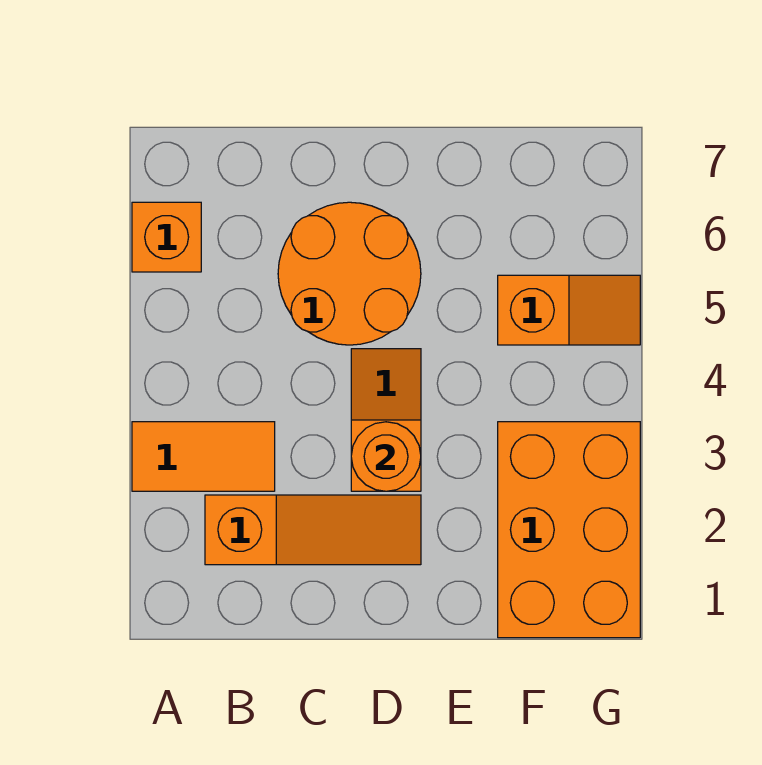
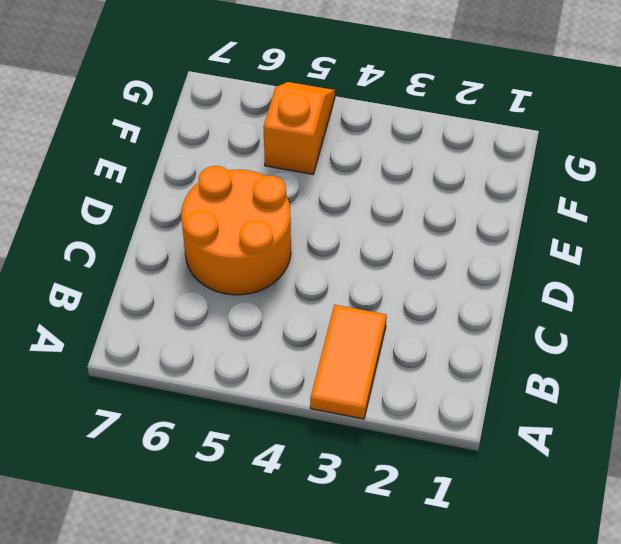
none -> orange 1x1 brick [132,202,201,272]
none -> orange 1x3 slope [205,495,421,565]

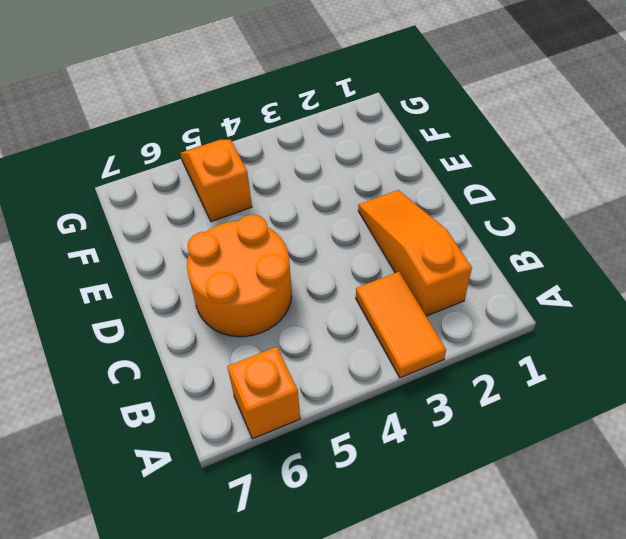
none -> orange 1x2 slope [351,349,421,491]
none -> orange 2x3 brick [498,422,640,638]

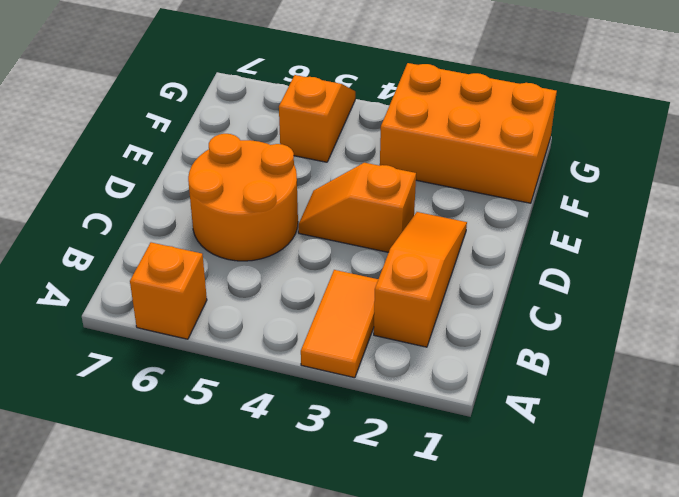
none -> orange 1x1 round brick [351,422,421,491]

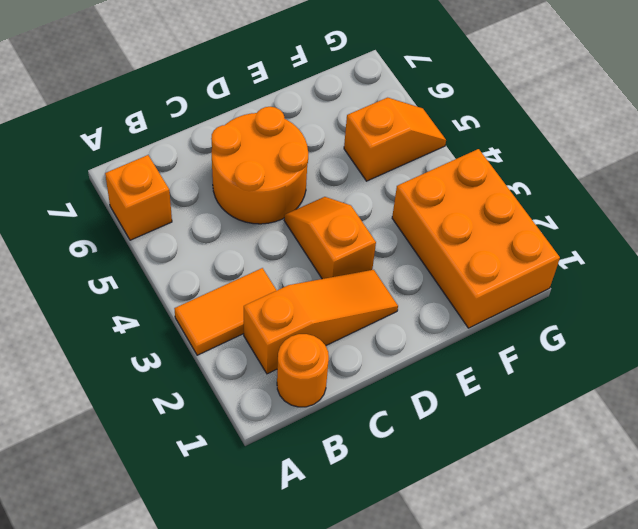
orange 1x1 round brick [277,334,329,407] -> orange 1x1 round brick moved to [351,422,421,491]

